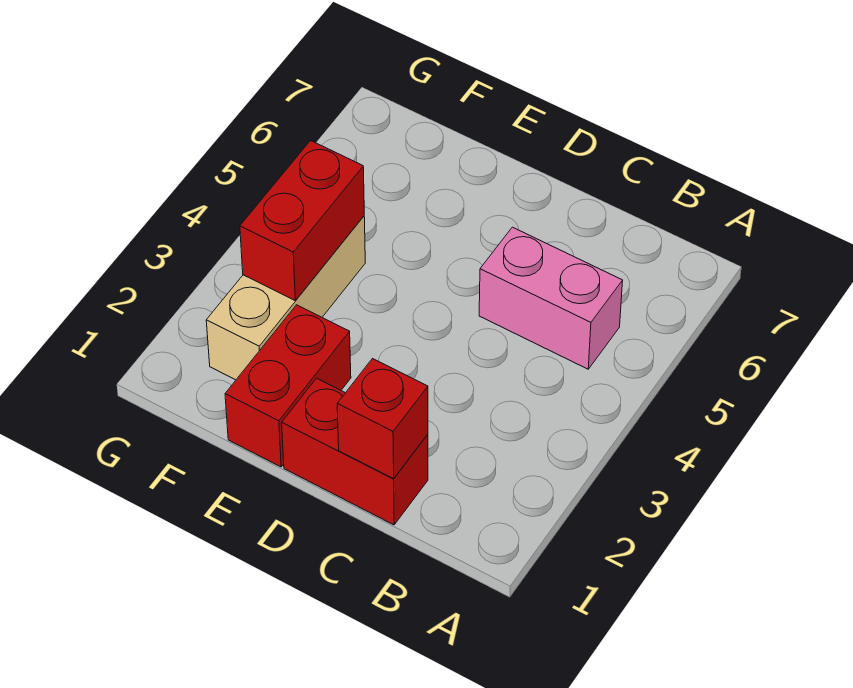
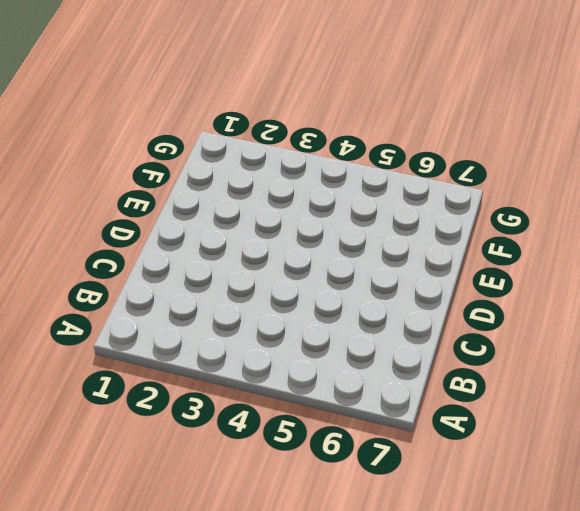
none -> pink 1x2 brick [479,227,623,369]
none -> red 1x2 brick [282,378,428,525]

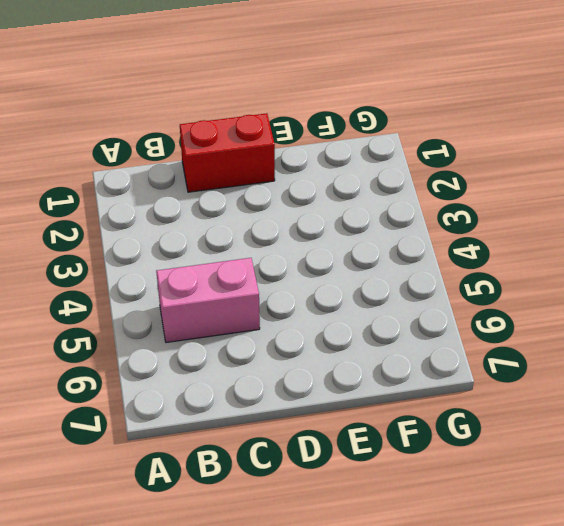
none -> red 1x2 brick [225,305,351,467]
none -> tan 1x3 brick [206,216,365,380]

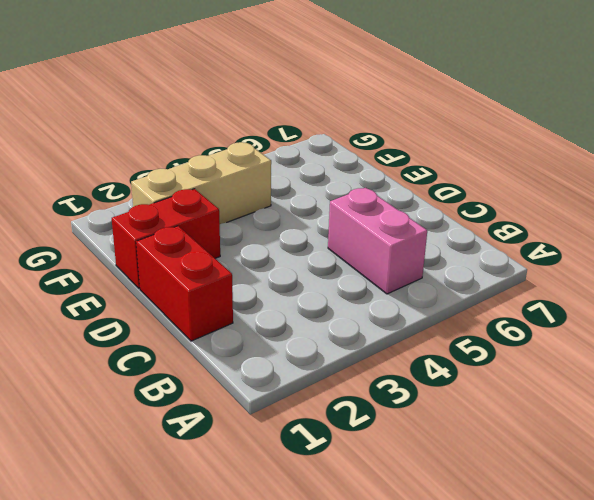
none -> red 1x1 brick [337,359,428,479]
none -> red 1x2 brick [240,141,364,300]

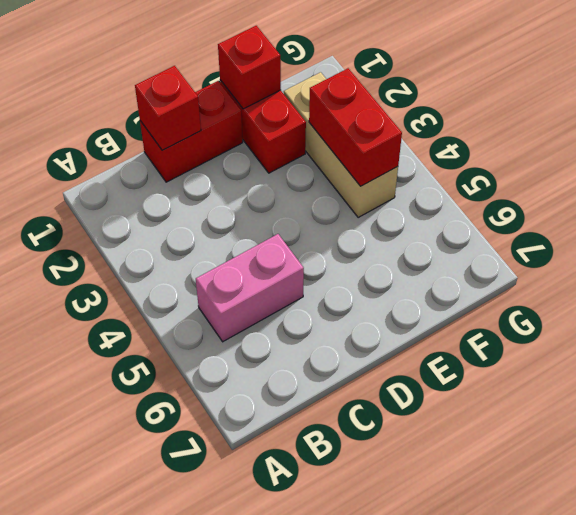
red 1x1 brick [218,26,281,109] -> none

